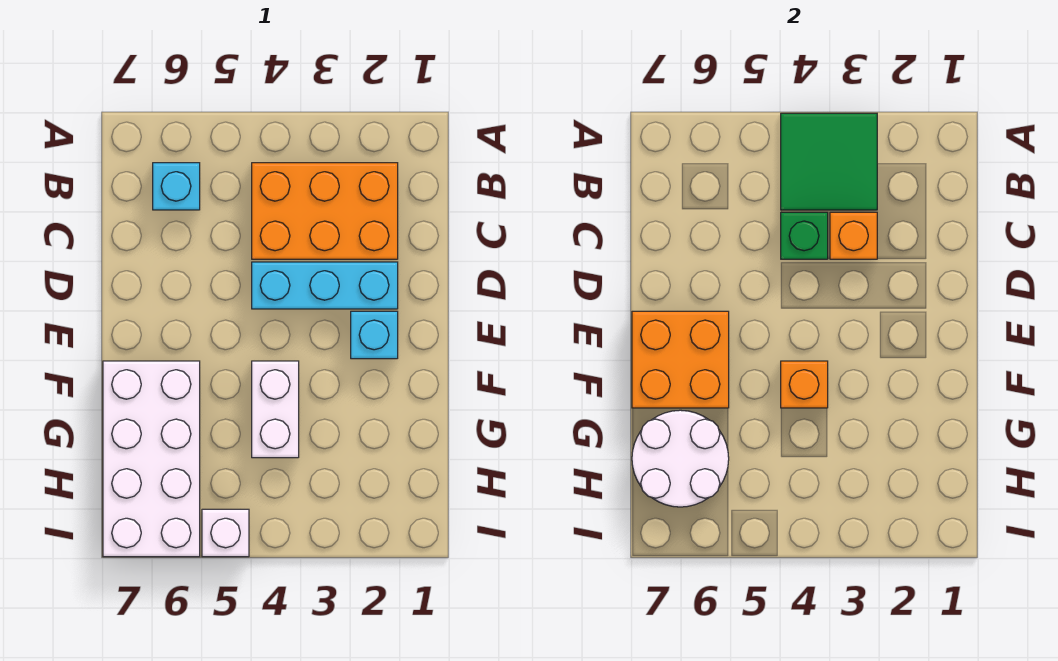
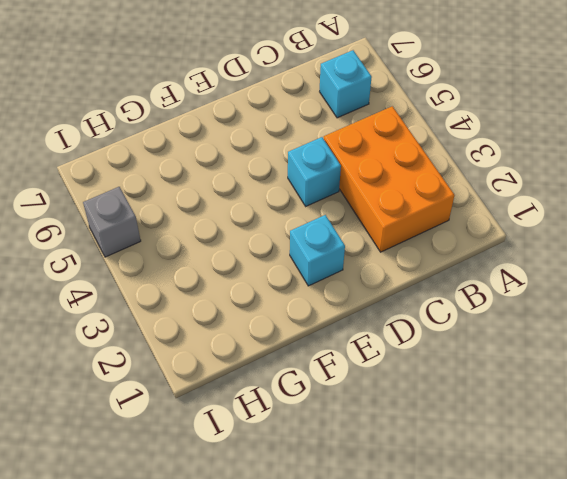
cyan 1x1 brick [288,137,341,206] -> cyan 1x3 brick [252,262,398,309]
grey 1x1 brick [83,187,141,257] -> white 1x1 brick [202,509,249,557]
none -> white 1x2 brick [252,361,299,458]
none -> white 2x4 brick [103,361,200,557]
none -> green 2x2 tile [781,113,877,210]

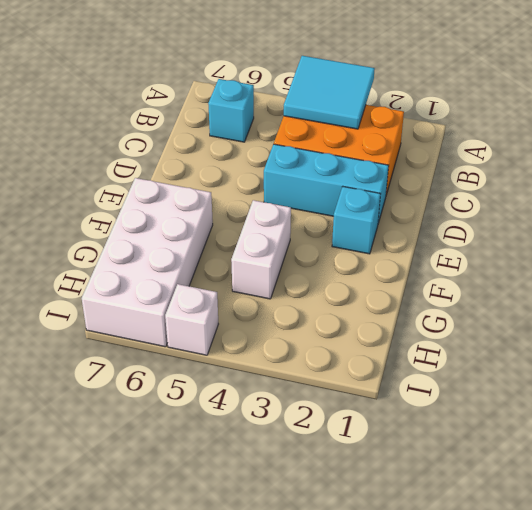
cyan 2x2 tile [284,56,375,129] -> green 2x2 tile [781,113,877,210]
none -> orange 1x1 brick [830,212,877,259]
none -> green 1x1 brick [781,212,828,259]
none -> orange 2x2 brick [632,311,729,408]

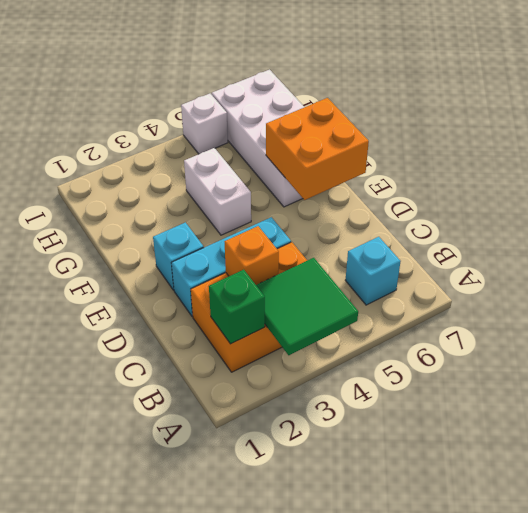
green 1x1 brick [209,270,265,344] -> green 1x1 brick moved to [781,212,828,259]
none -> orange 1x1 brick [781,361,828,408]
none -> white 2x2 round brick [632,410,729,507]

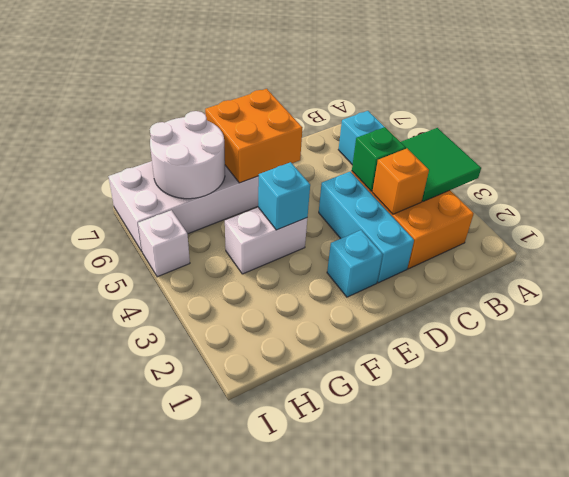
cyan 1x1 brick [258,162,310,230] -> orange 1x1 brick [781,361,828,408]

